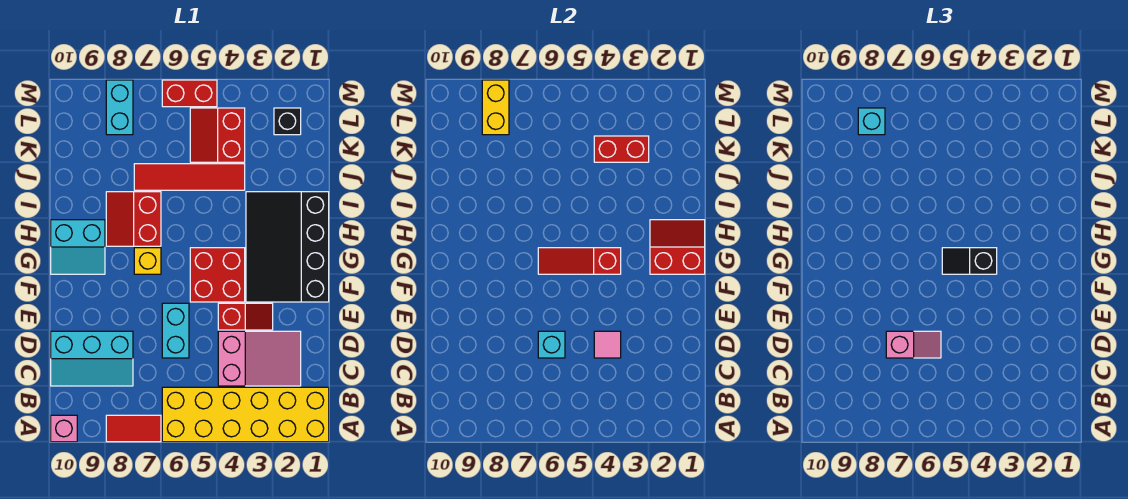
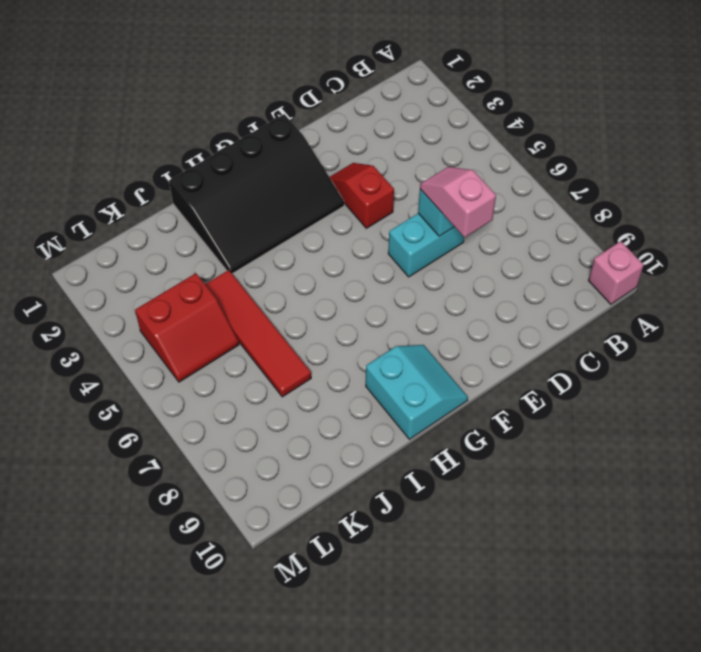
none -> yellow 2x6 brick [162,387,329,442]
none -> red 1x2 tile [106,415,161,442]
none -> pink 2x3 slope [218,331,301,386]

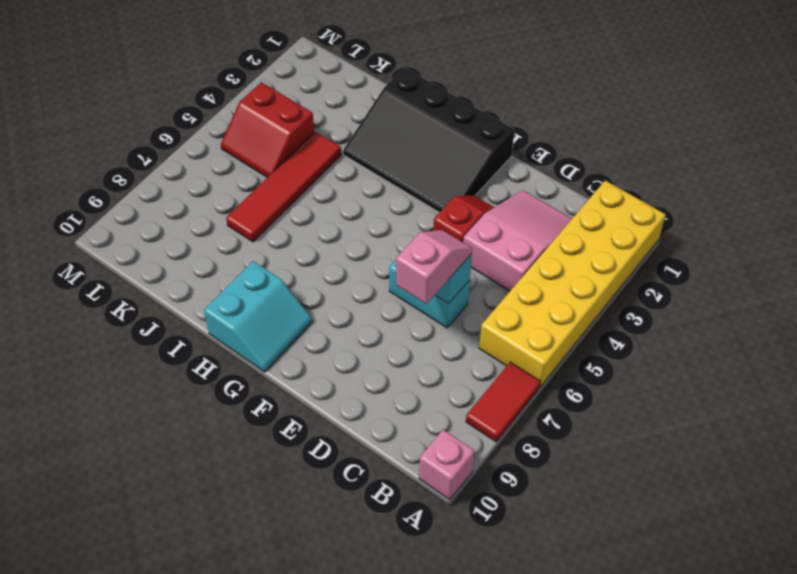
none -> cyan 2x3 slope [51,331,133,386]
none -> red 2x2 brick [190,248,245,302]
none -> yellow 1x1 brick [134,248,161,274]

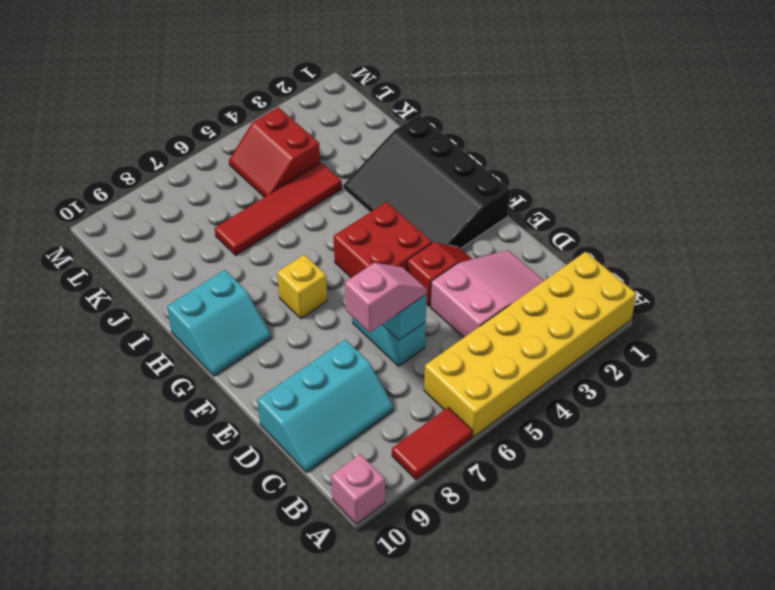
none -> red 2x2 slope [106,192,161,246]
none -> black 1x1 brick [274,108,301,135]
none -> cyan 1x2 brick [106,80,133,135]

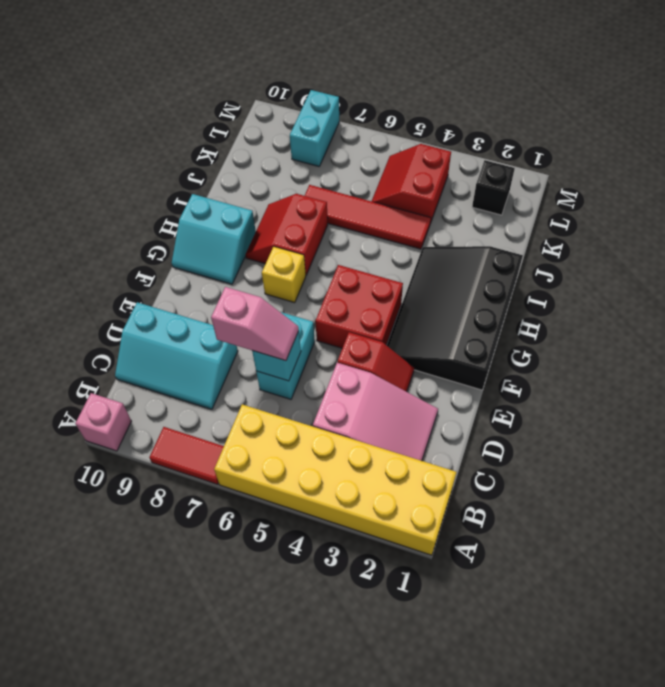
none -> red 1x2 brick [162,80,217,107]
none -> pink 1x1 tile [594,331,621,358]
none -> red 2x2 slope [650,220,705,274]

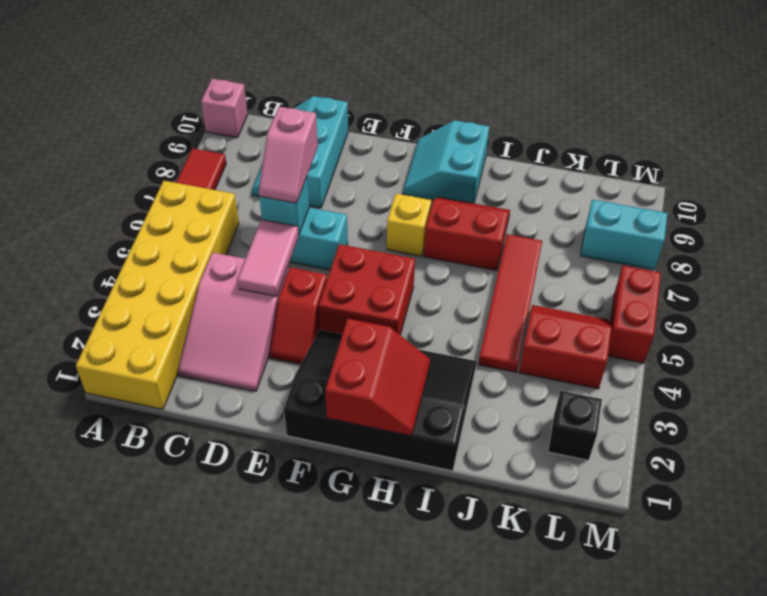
pink 1x2 tile [238,220,299,296] -> pink 1x1 tile [594,331,621,358]
none -> red 1x3 slope [538,248,621,274]
none -> red 1x2 brick [594,136,649,162]
none -> yellow 1x2 brick [482,80,509,135]

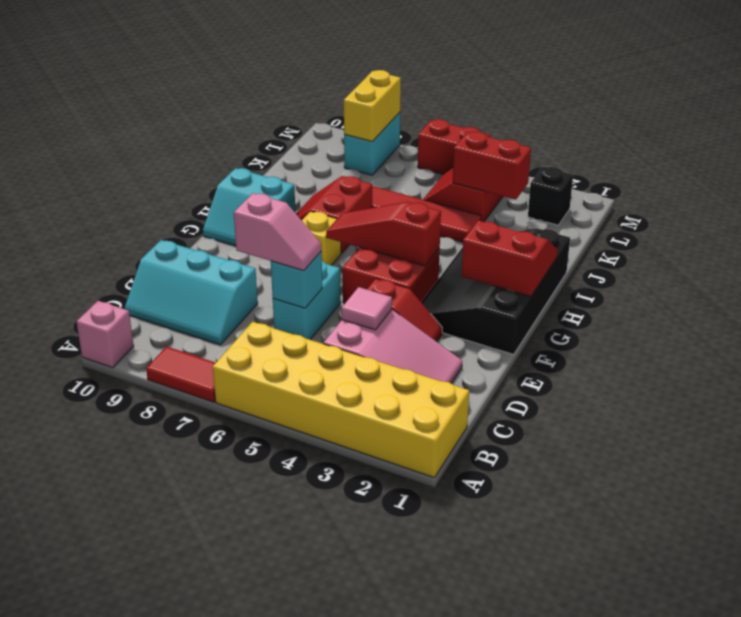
none -> black 1x2 slope [942,248,997,274]
none -> cyan 1x1 brick [858,108,885,135]

